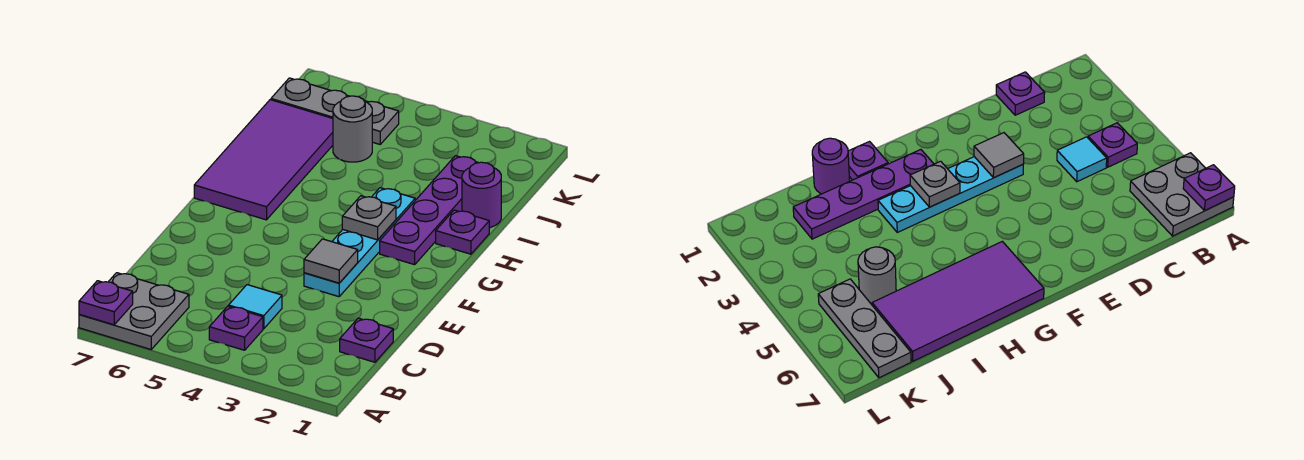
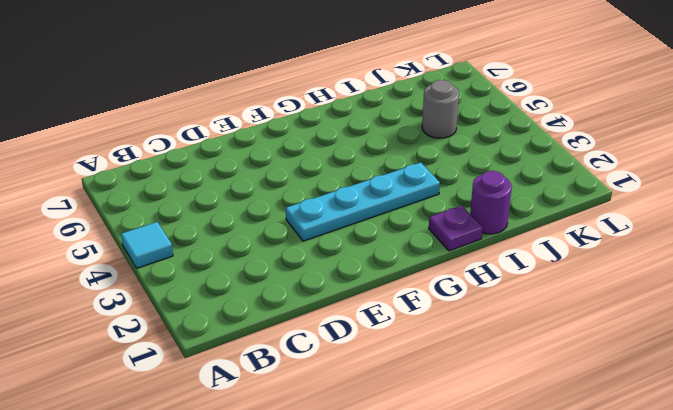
cyan 1x1 tile [121,222,173,268] -> cyan 1x1 tile moved to [229,285,282,329]
none -> grey 2x2 plate [79,273,189,349]
none -> purple 1x1 plate [209,306,263,350]
none -> purple 1x1 plate [340,318,393,362]

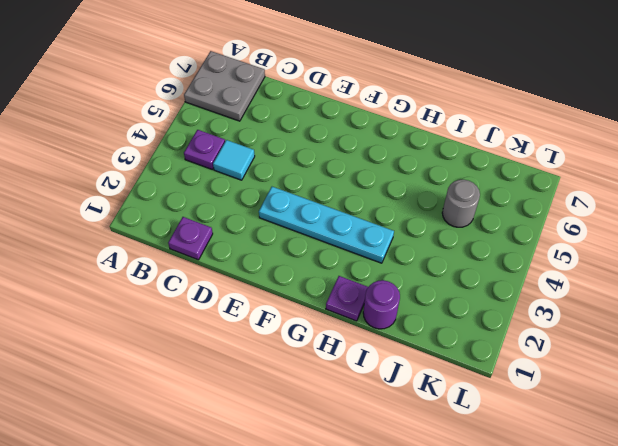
none -> purple 1x4 plate [380,156,478,265]
none -> purple 2x4 tile [194,100,333,220]
none -> grey 1x3 plate [271,78,399,144]

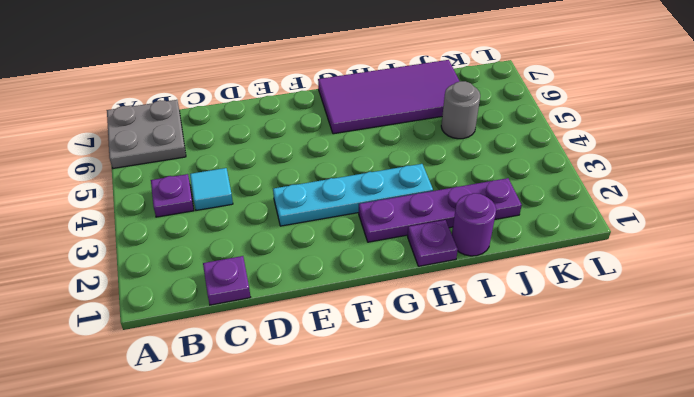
none -> grey 1x3 plate [271,78,399,144]
none -> purple 1x1 plate [79,281,133,325]
none -> grey 1x1 tile [304,239,358,283]

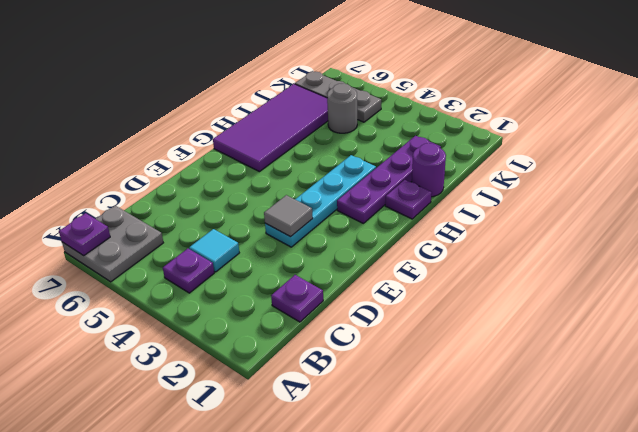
none -> grey 1x1 plate [342,196,396,240]

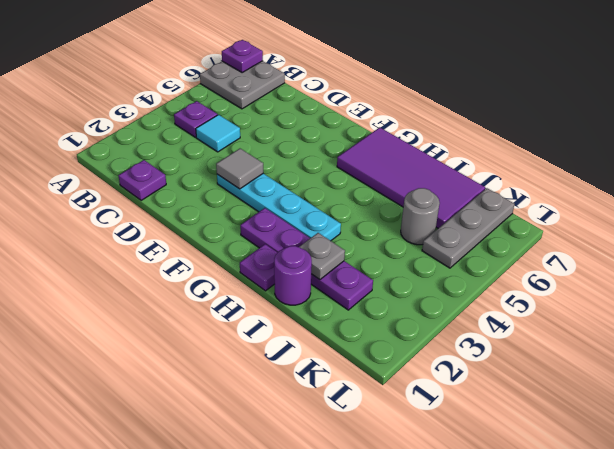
grey 1x1 plate [299,233,345,280] -> grey 1x1 plate moved to [342,196,396,240]

